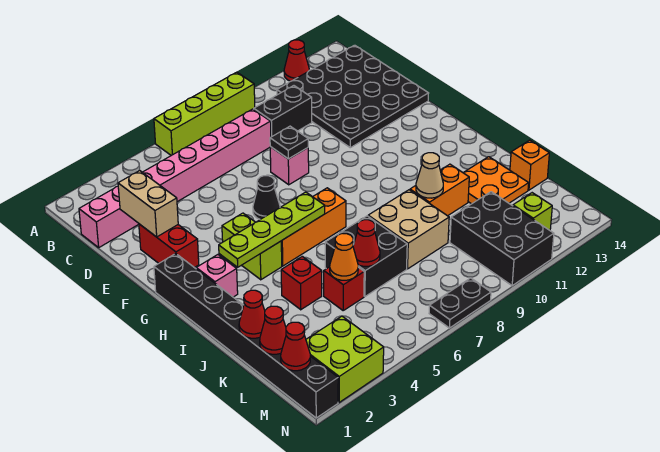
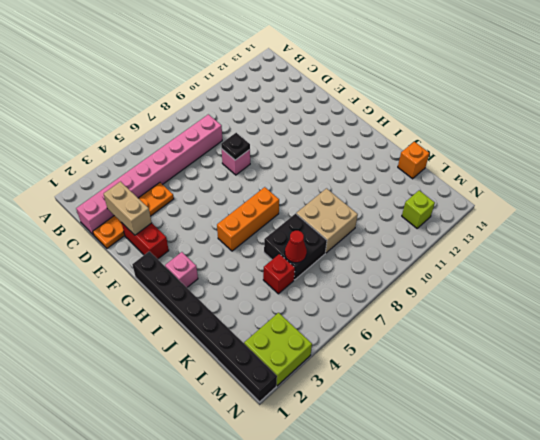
orange 1x4 plate [93,183,174,248] -> none
none -> lime 1x4 brick [154,72,255,155]
none -> red 1x1 cone [284,40,309,81]
none -> black 4x4 plate [277,45,429,148]
none -> black 1x2 brick [254,86,312,137]

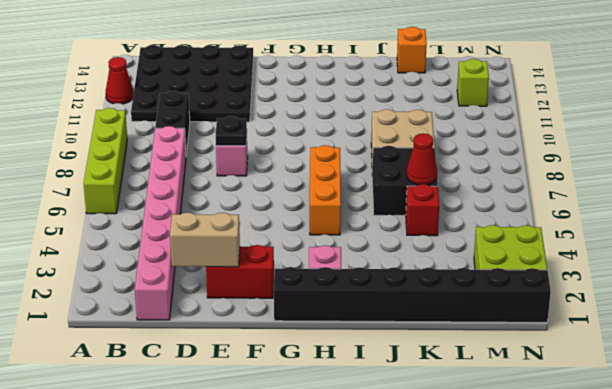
none -> black 1x1 cone [253,176,280,219]
none -> lime 1x2 brick [222,213,282,280]
none -> red 1x1 brick [281,256,322,310]
none -> orange 1x2 brick [410,164,469,216]

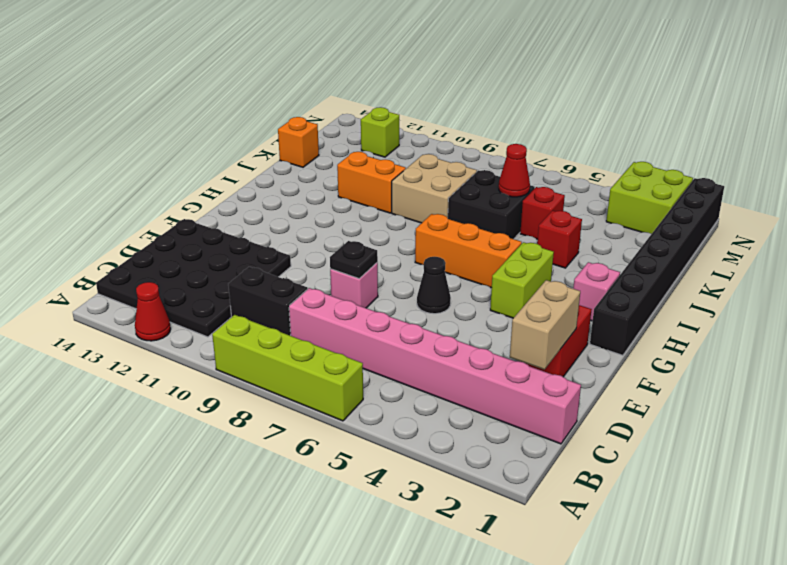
none -> orange 2x2 plate [464,157,529,204]
none -> black 2x3 brick [450,192,554,286]
none -> black 1x2 plate [429,278,491,328]
none -> lime 1x4 plate [219,192,325,267]

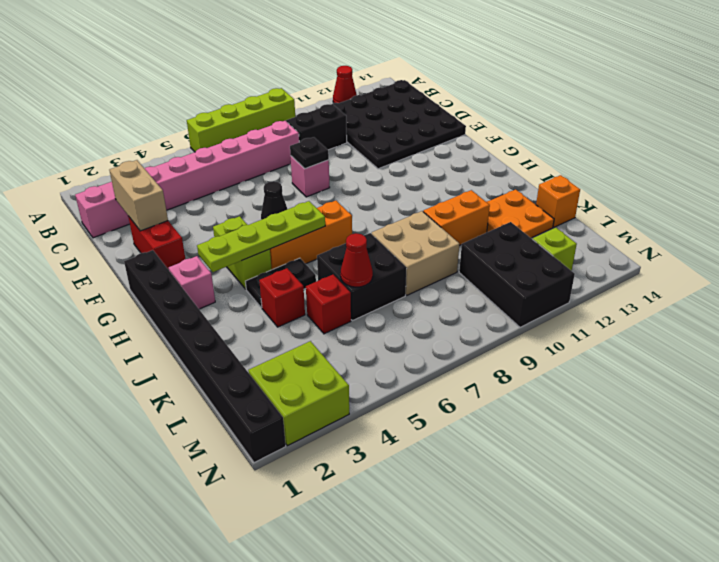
black 1x2 plate [245,258,316,308] -> black 1x2 plate moved to [429,278,491,328]
none -> tan 1x1 cone [416,153,443,198]
none -> red 1x1 cone [239,290,265,338]
none -> orange 1x1 cone [330,233,358,280]
none -> red 1x1 cone [260,306,286,354]

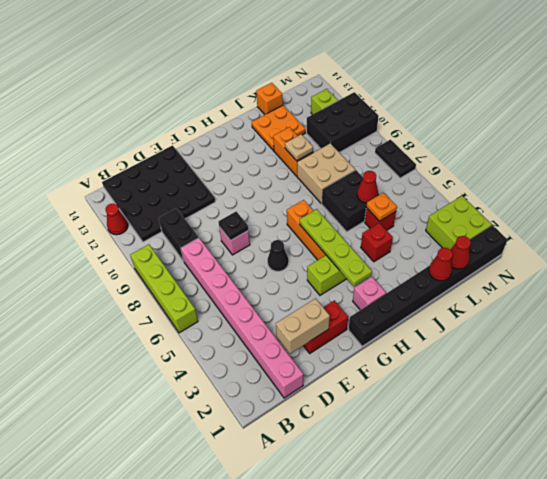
tan 1x1 plate [285,134,313,161] -> tan 1x1 cone [416,153,443,198]
orange 1x1 plate [366,193,397,221] -> orange 1x1 cone [330,233,358,280]
none -> red 1x1 cone [281,322,310,371]

